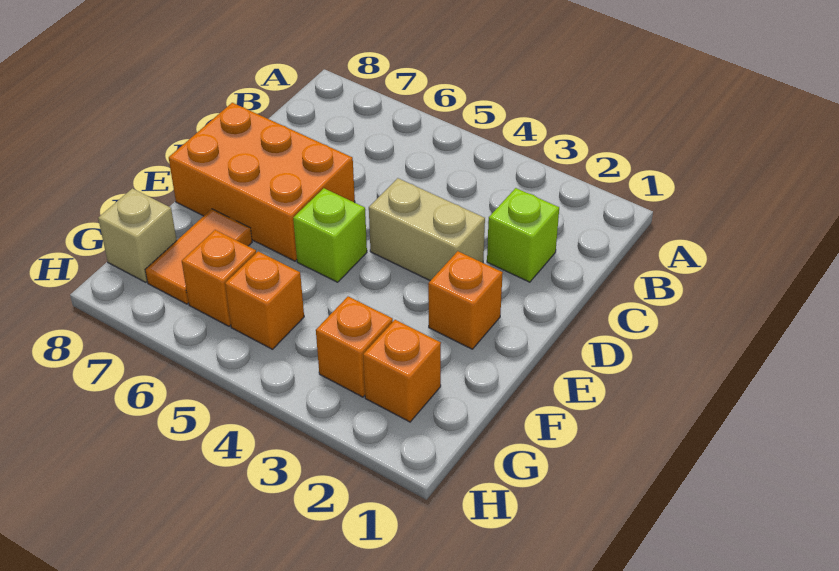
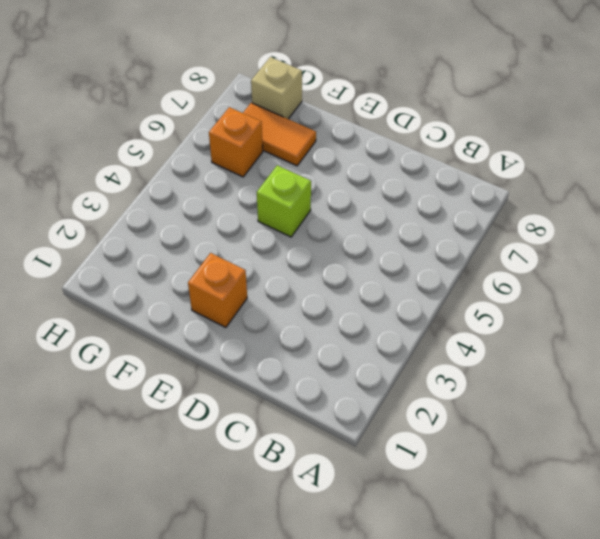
none -> lime 1x1 brick [487,188,559,282]
none -> tan 1x2 brick [369,178,485,281]

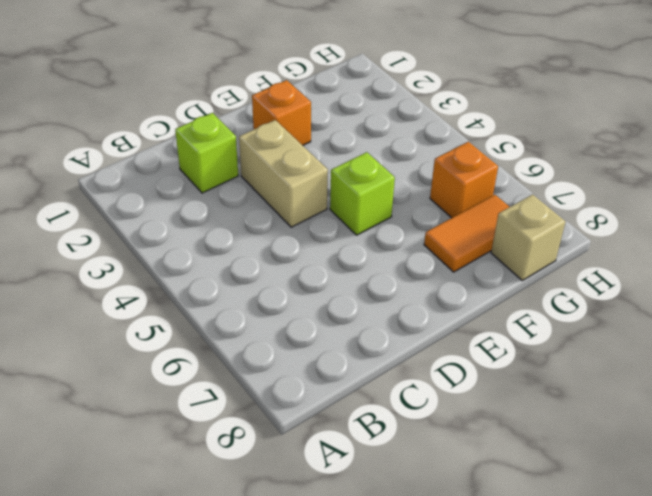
none -> orange 2x3 brick [169,103,355,261]
none -> orange 1x1 brick [363,320,441,422]

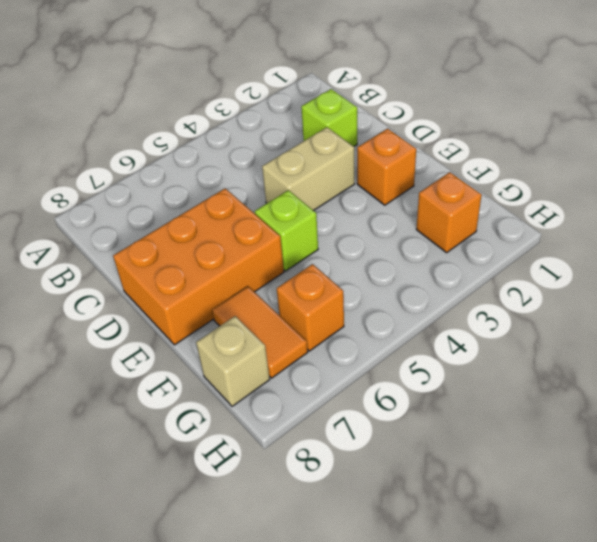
none -> orange 1x1 brick [316,296,393,397]
none -> orange 1x1 brick [225,251,304,349]

